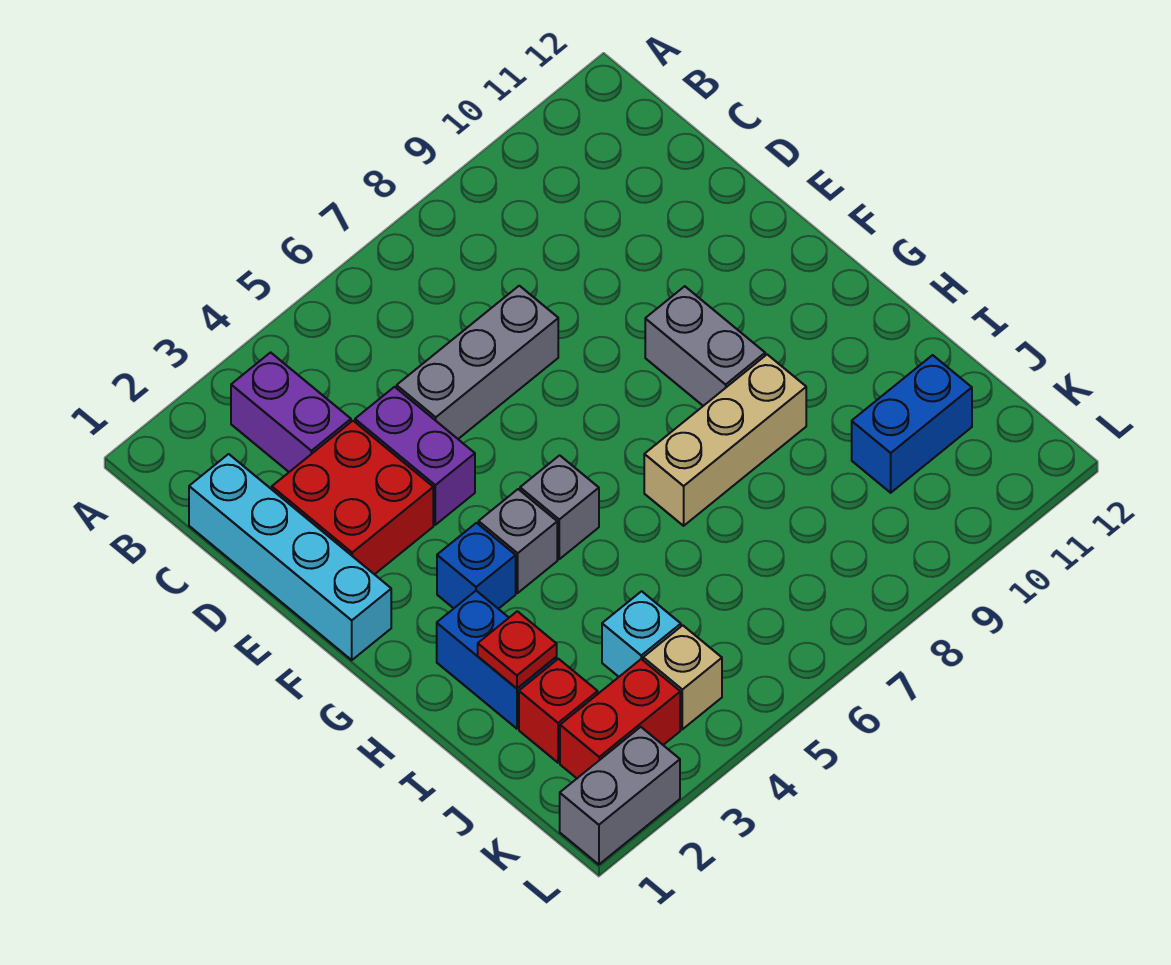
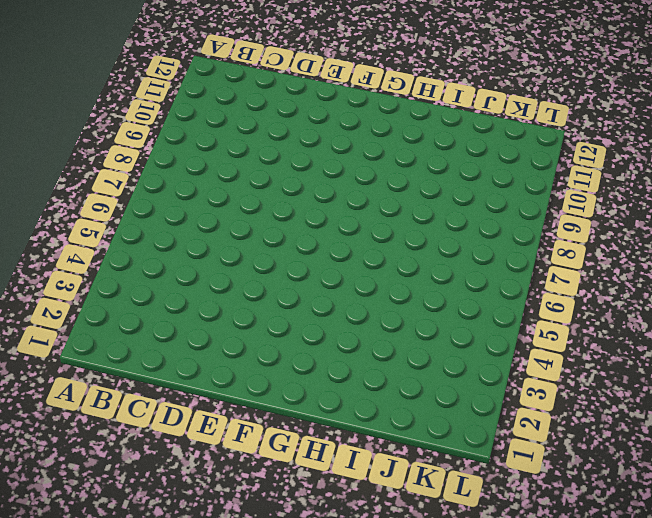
none -> purple 1x2 brick [231,352,351,472]
none -> cyan 1x4 brick [189,454,391,660]
none -> red 2x2 brick [272,421,433,575]

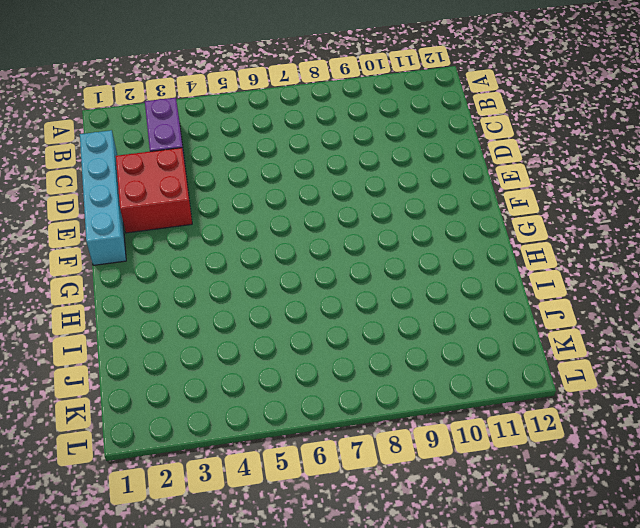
none -> purple 1x2 brick [355,387,475,525]
none -> grey 1x3 brick [397,286,558,439]
none -> grey 1x2 brick [645,286,765,406]

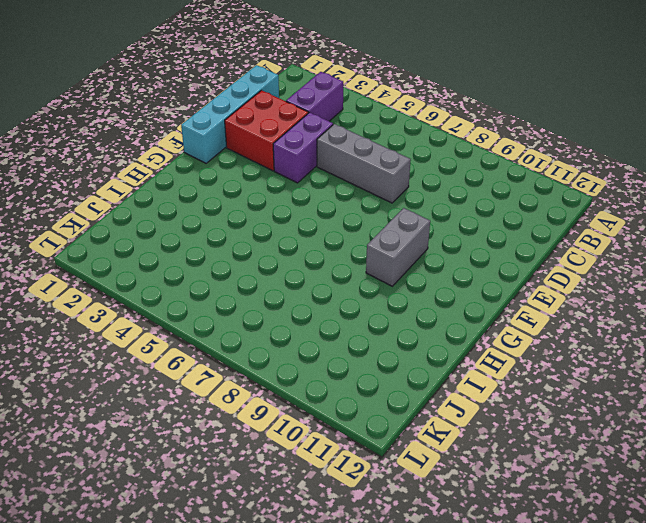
none -> blue 1x1 brick [437,523,516,609]
none -> grey 1x1 brick [479,489,557,593]
none -> grey 1x1 brick [520,455,599,559]

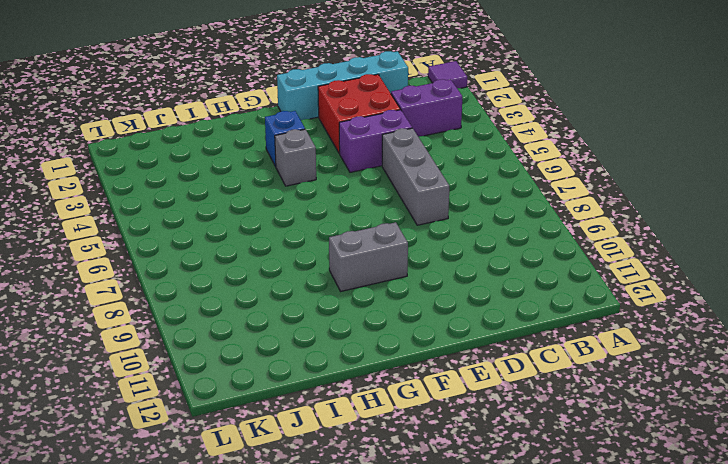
purple 1x1 tile [428,61,467,88] -> none
none -> grey 1x1 brick [520,455,599,559]
none -> blue 1x2 brick [437,591,557,729]
none -> tan 1x3 brick [644,355,806,526]

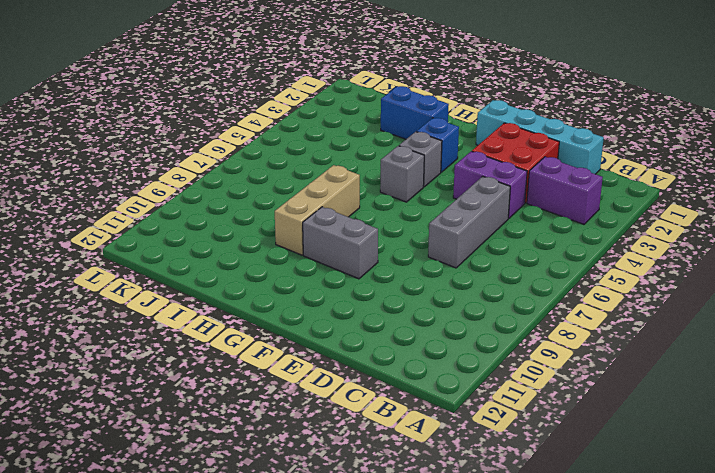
none -> red 1x1 brick [519,659,598,763]
none -> cyan 1x1 brick [602,591,681,677]
none -> blue 1x2 brick [852,355,972,493]

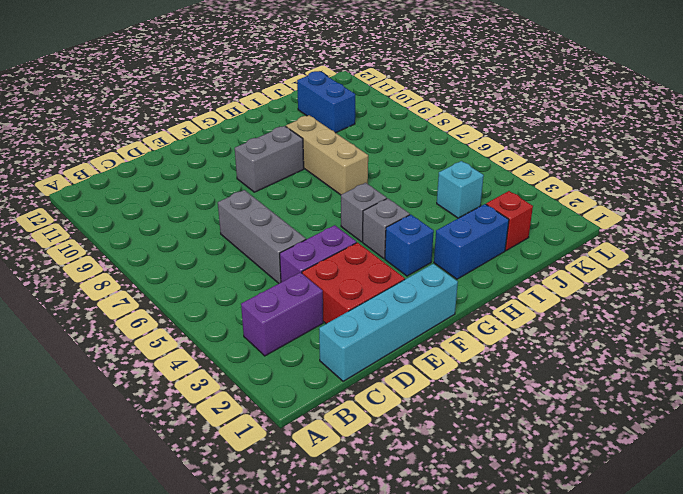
none -> red 1x2 brick [560,659,680,778]
none -> tan 1x1 brick [643,625,722,729]
none -> grey 1x2 brick [560,727,680,865]

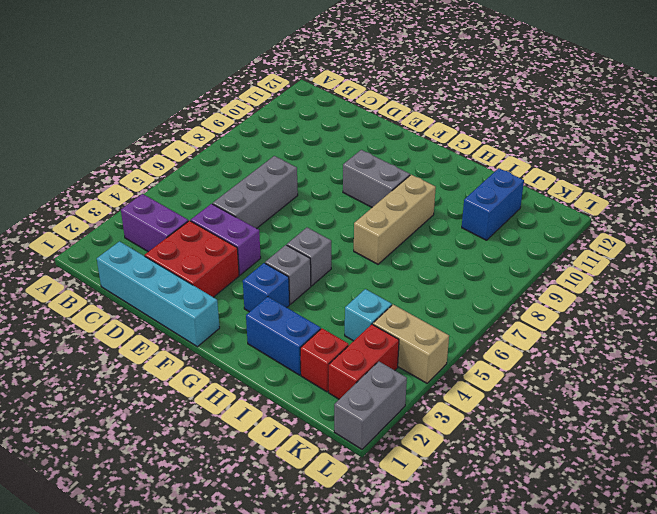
tan 1x2 brick [373,305,449,383] -> tan 1x1 brick [643,625,722,729]
none -> red 1x1 plate [478,611,557,688]

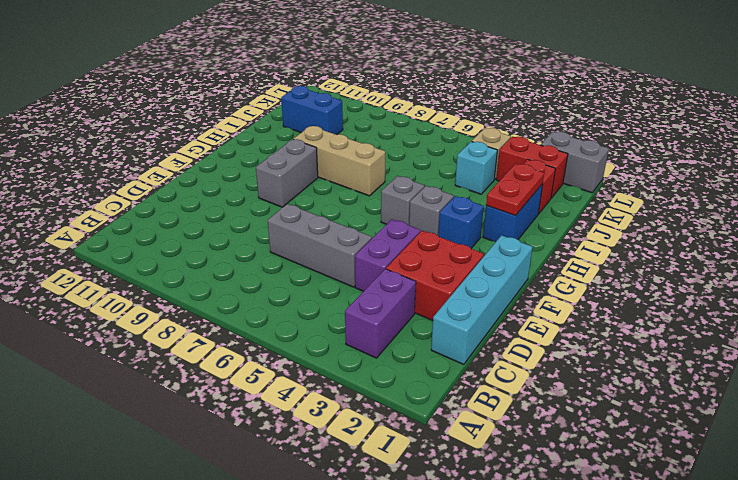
red 1x2 plate [486,163,544,216] -> red 1x1 plate [478,611,557,688]

